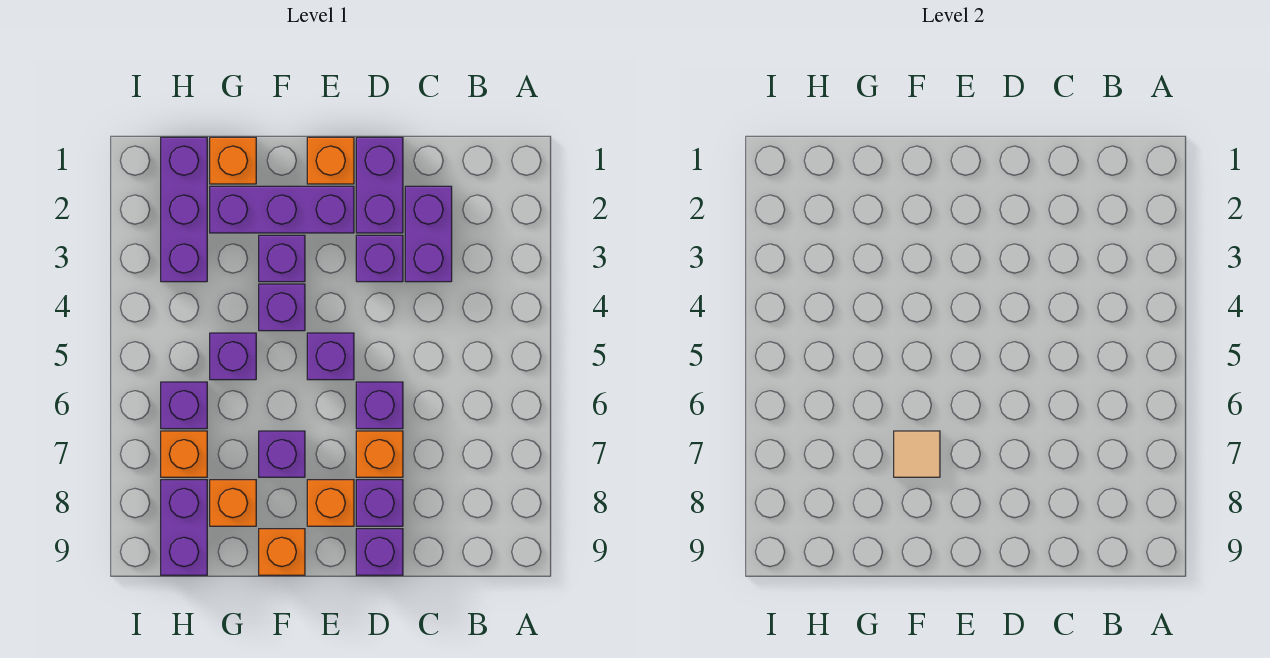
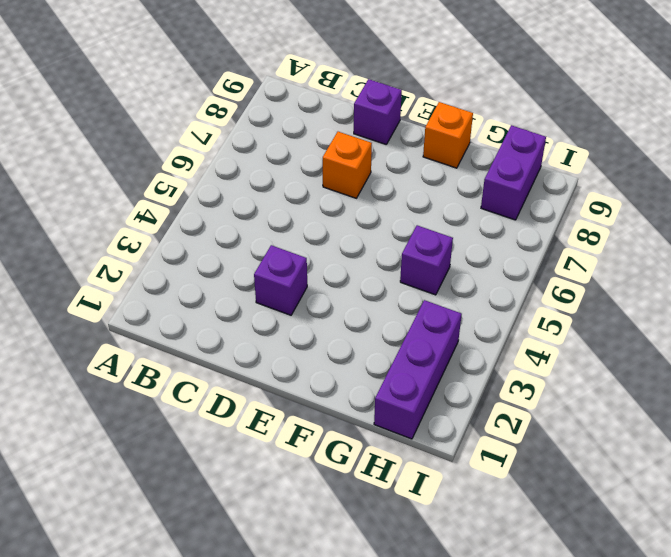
none -> purple 1x2 brick [405,186,452,282]
none -> purple 1x2 brick [356,137,403,233]
none -> purple 1x1 brick [356,382,403,429]

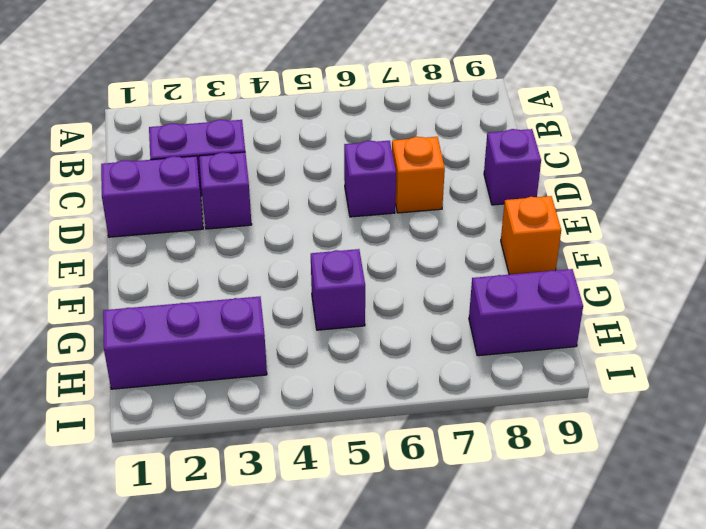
none -> purple 1x1 brick [356,480,403,526]
none -> orange 1x1 brick [307,137,354,184]
none -> purple 1x3 brick [210,186,354,233]

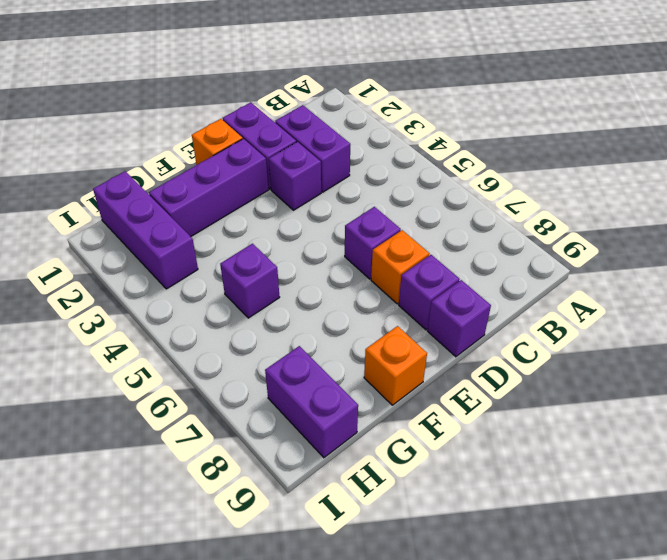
none -> purple 1x1 brick [307,333,354,380]
none -> orange 1x1 brick [307,480,354,526]
none -> purple 1x1 brick [259,235,305,282]

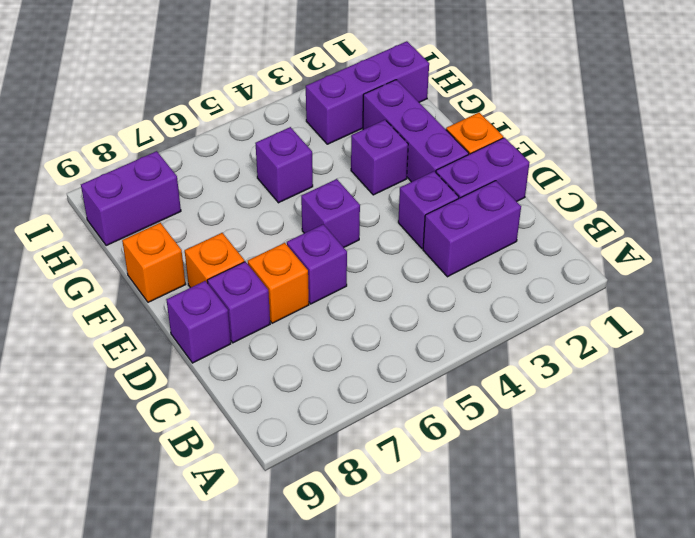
none -> purple 1x1 brick [259,284,305,331]
none -> purple 1x1 brick [259,431,305,477]
none -> orange 1x1 brick [210,137,256,184]

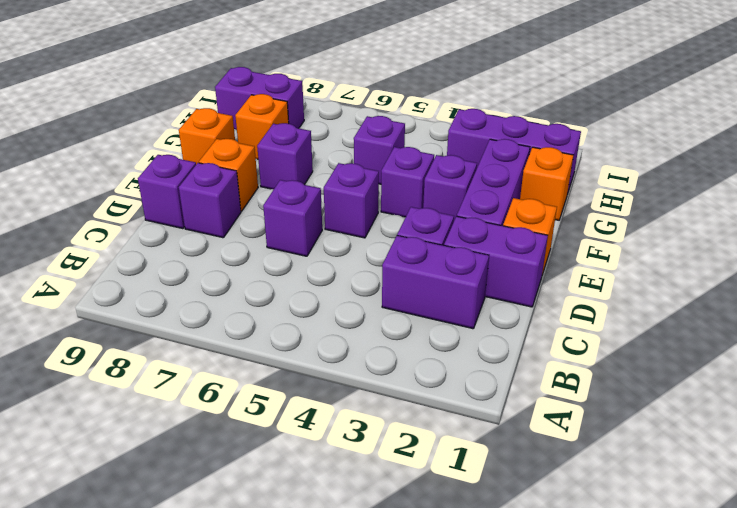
none -> orange 1x1 brick [356,431,403,477]
none -> purple 1x1 brick [161,382,207,429]
none -> orange 1x1 brick [161,431,207,477]

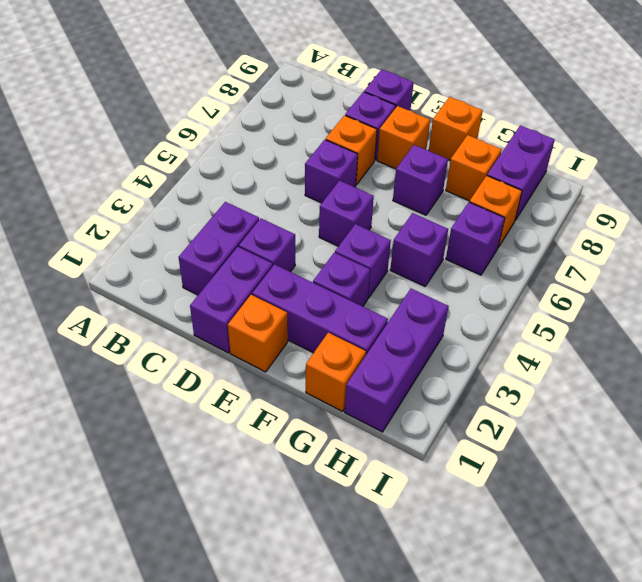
none -> tan 1x1 tile [894,431,940,477]

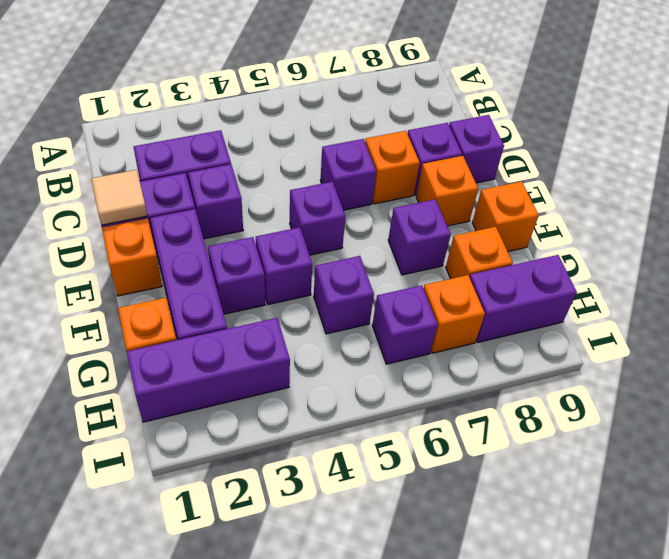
tan 1x1 tile [91,170,147,225] -> tan 1x1 tile moved to [894,431,940,477]

